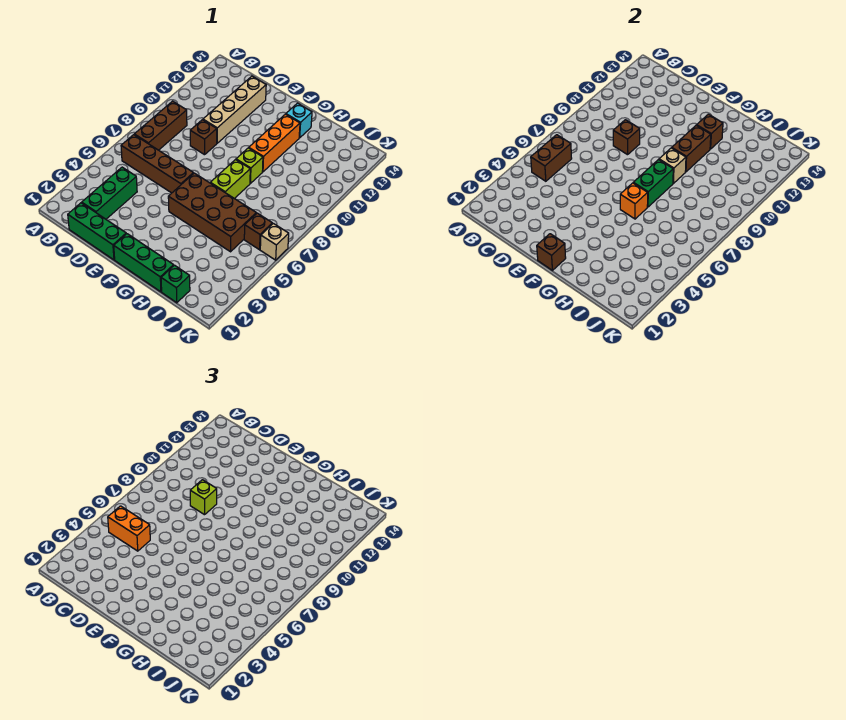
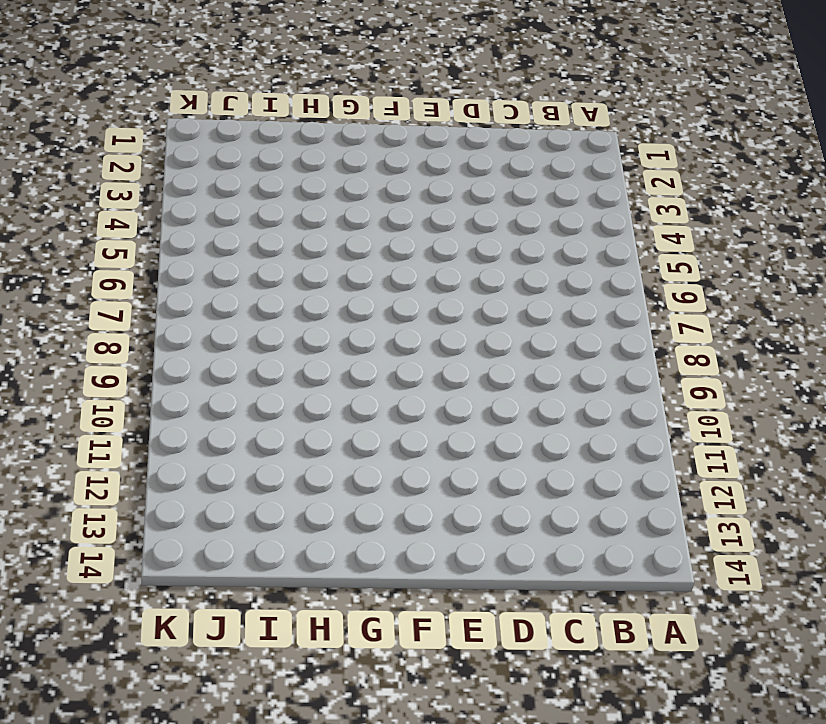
none -> brown 1x4 brick [121,135,193,193]
none -> brown 1x3 brick [134,101,187,150]
none -> green 1x3 brick [68,203,126,260]

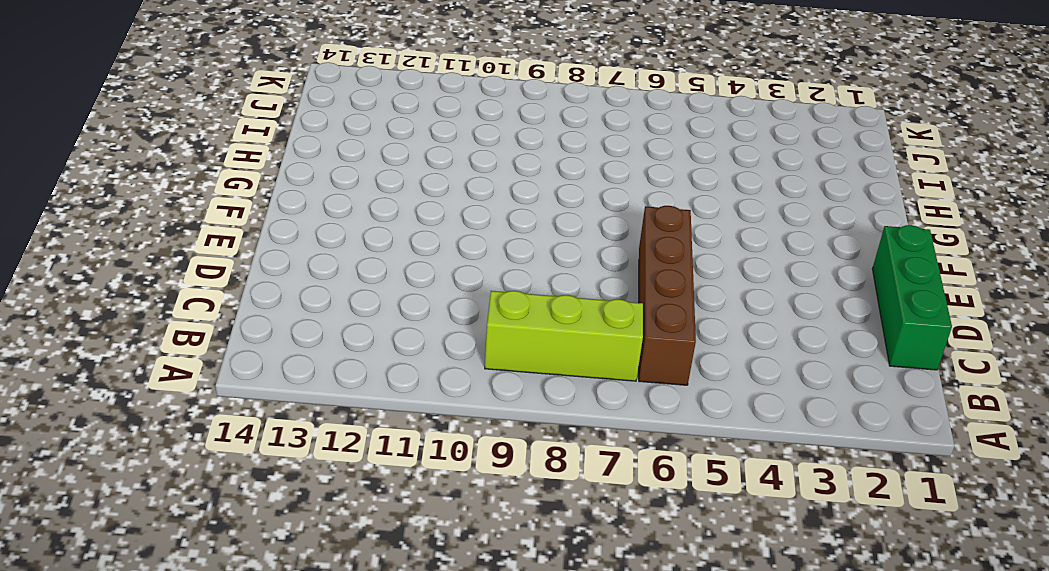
lime 1x3 brick [485,291,643,381] -> brown 1x3 brick [134,101,187,150]
none -> green 1x3 brick [82,167,137,219]
none -> brown 1x1 brick [190,120,217,155]
none -> tan 1x4 brick [203,76,266,143]

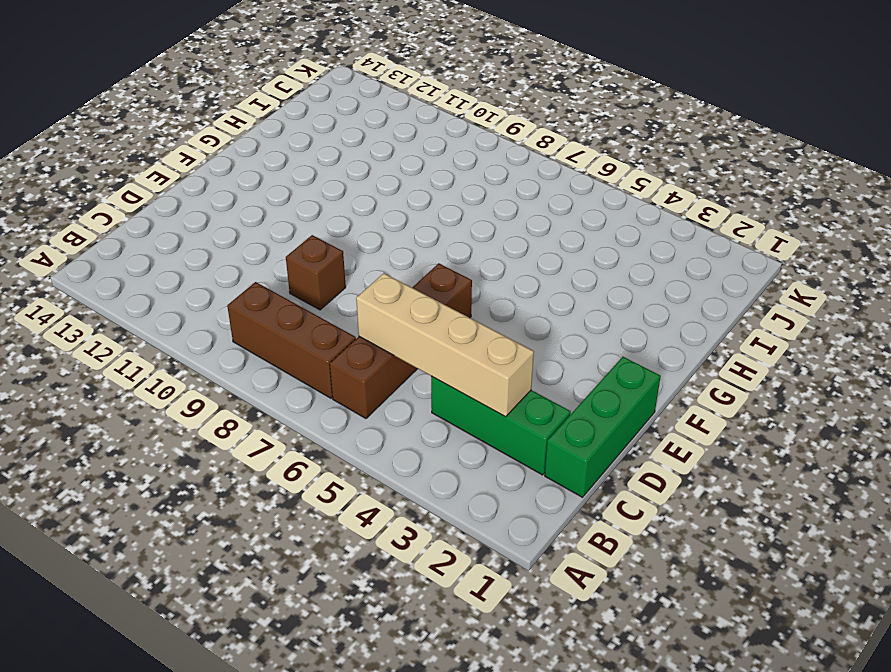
tan 1x4 brick [356,273,534,417] -> tan 1x4 brick moved to [203,76,266,143]
none -> green 1x3 brick [114,234,174,292]
none -> brown 2x4 brick [168,173,256,252]
none -> lime 1x2 brick [210,160,250,199]

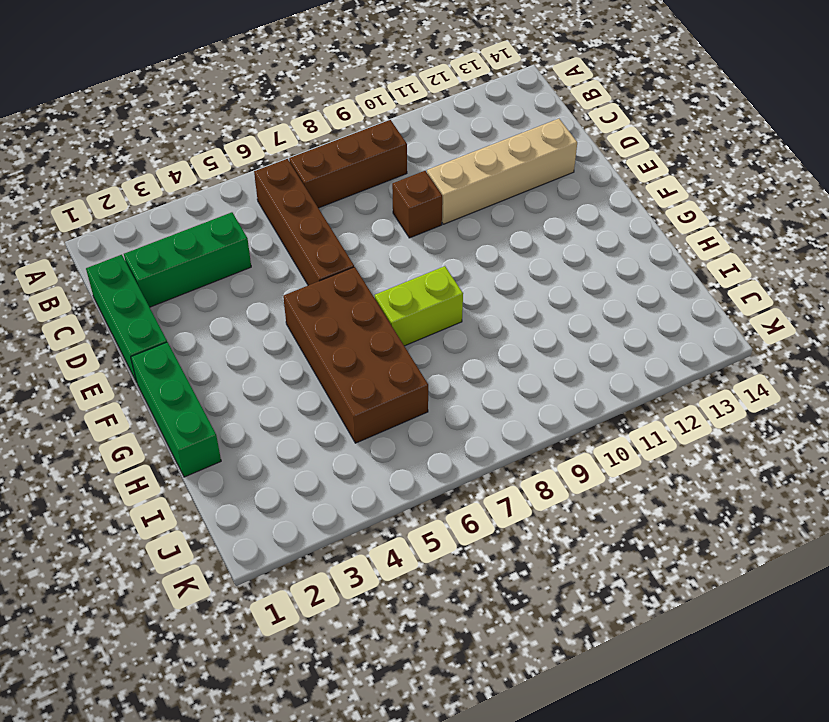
none -> lime 1x1 brick [236,148,263,183]
none -> orange 1x3 brick [249,114,300,172]
none -> cyan 1x1 brick [286,103,312,138]

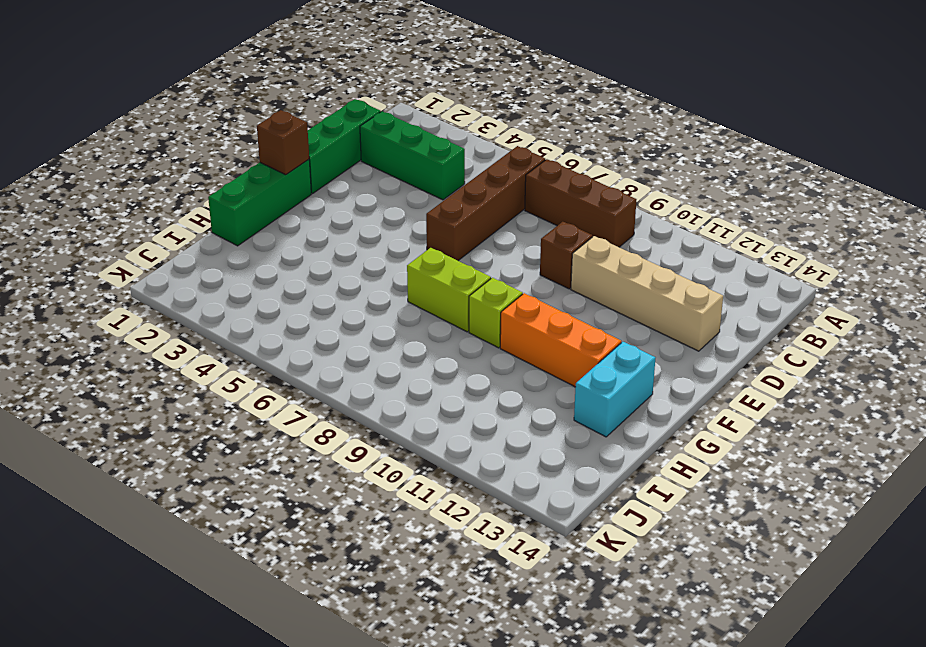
cyan 1x2 brick [574,342,655,437] -> cyan 1x1 brick [286,103,312,138]
none -> brown 2x4 brick [168,173,256,252]
none -> green 1x1 brick [161,265,190,303]
none -> brown 1x1 brick [244,213,272,250]

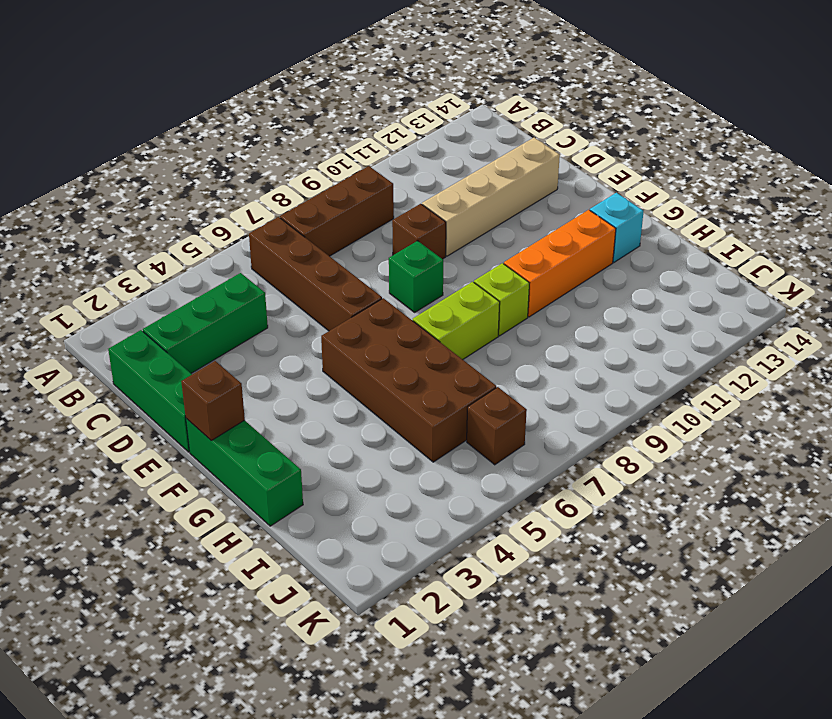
green 1x1 brick [389,241,443,312] -> green 1x1 brick moved to [161,265,190,303]
none -> tan 1x1 brick [260,223,289,260]
none -> brown 1x2 brick [531,135,572,181]
none -> brown 1x1 brick [613,120,640,155]

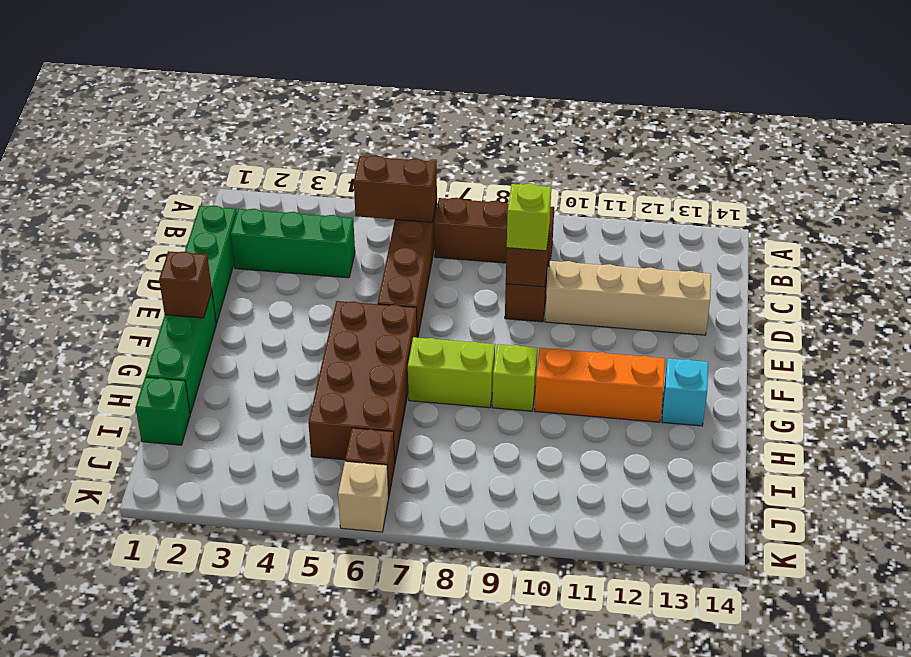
none -> orange 1x1 brick [620,183,648,219]
none -> green 1x2 brick [633,160,673,207]
none -> tan 1x1 brick [659,148,686,183]

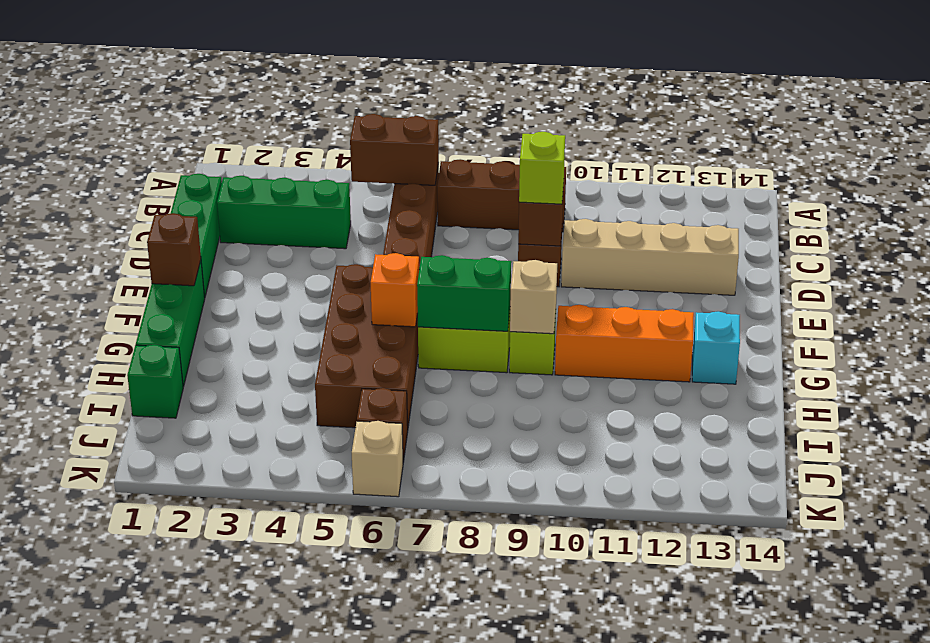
none -> brown 1x2 brick [672,125,711,172]
none -> brown 1x1 brick [697,114,723,149]
none -> orange 1x2 brick [108,506,150,551]

